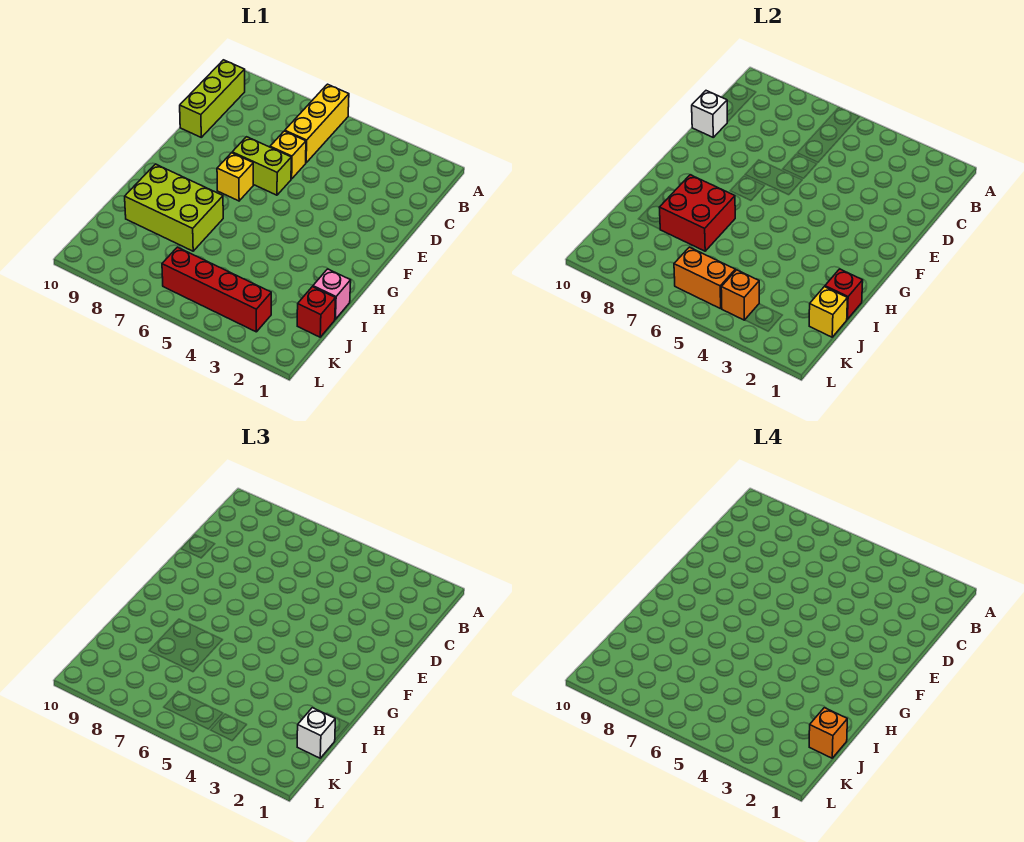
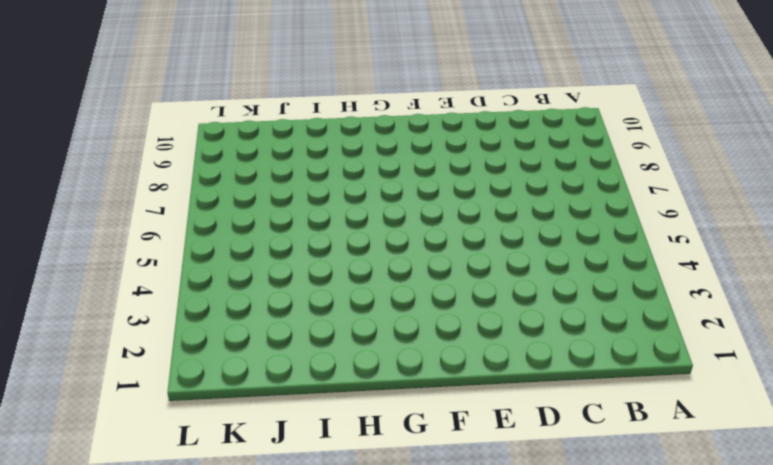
none -> yellow 1x3 brick [285,84,349,163]
none -> lime 1x3 brick [180,60,245,137]
none -> yellow 1x1 brick [270,131,306,179]

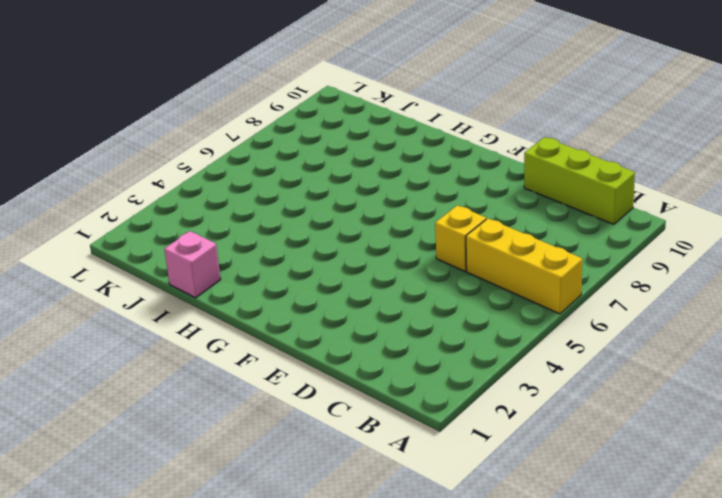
none -> lime 1x2 brick [232,137,291,195]
none -> yellow 1x1 brick [217,153,253,201]
none -> lime 2x3 brick [125,164,223,251]

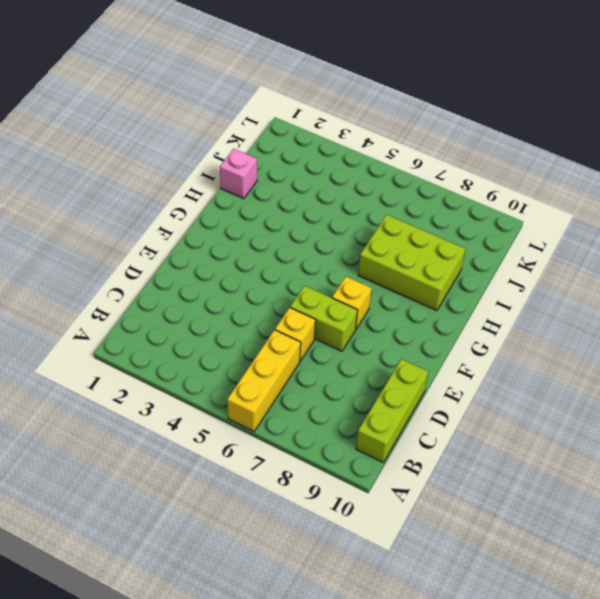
none -> red 1x1 brick [297,287,335,337]
none -> red 1x4 brick [162,247,271,332]
none -> white 1x1 brick [692,91,727,137]

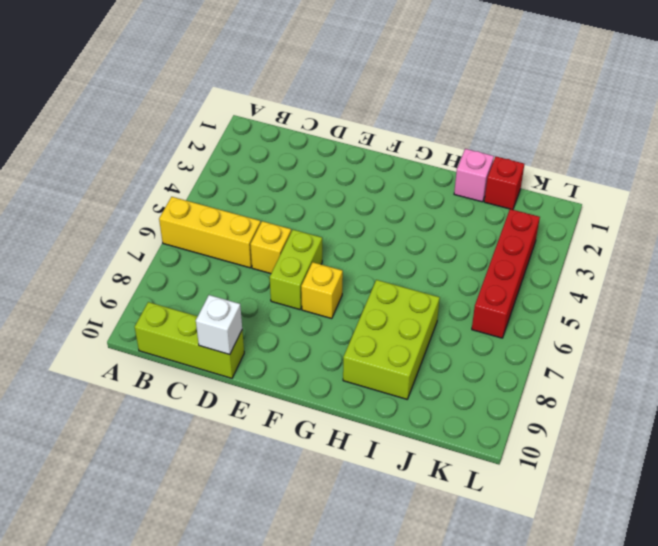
none -> red 2x2 brick [659,175,735,251]
none -> red 1x1 brick [825,269,863,319]
none -> yellow 1x1 brick [809,287,847,337]

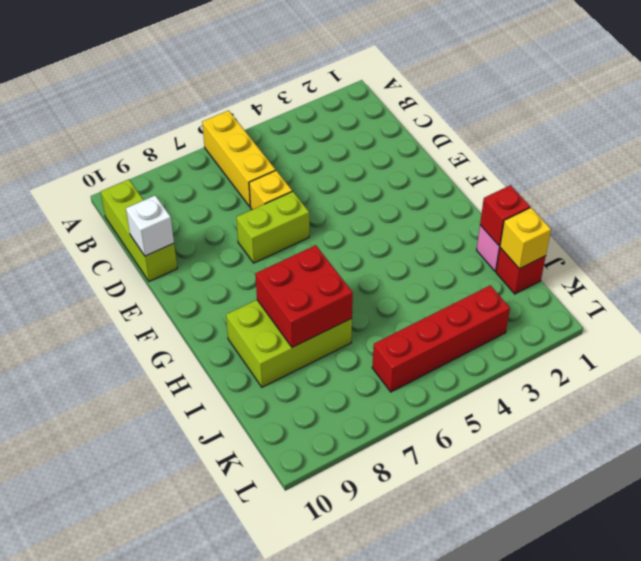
none -> yellow 1x1 brick [217,153,253,201]
none -> orange 1x1 brick [721,270,759,320]
none -> orange 1x2 brick [674,247,735,309]

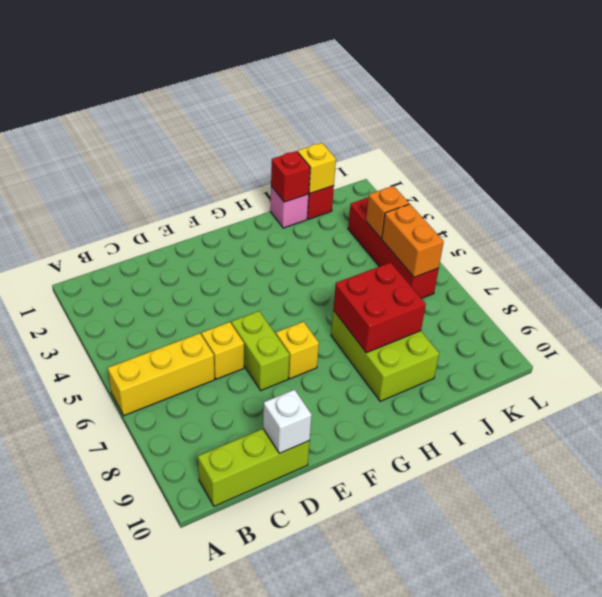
none -> white 1x1 brick [297,708,335,758]
none -> orange 1x1 brick [809,708,847,758]

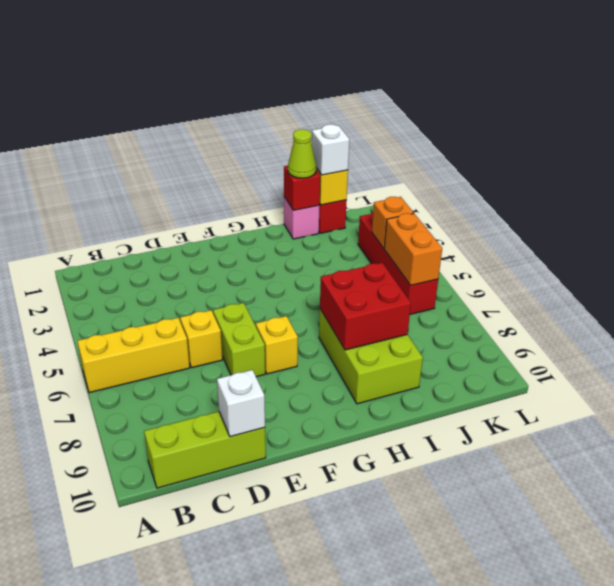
lime 1x1 cone [288,129,316,178] -> none
none -> orange 1x1 brick [809,708,847,758]

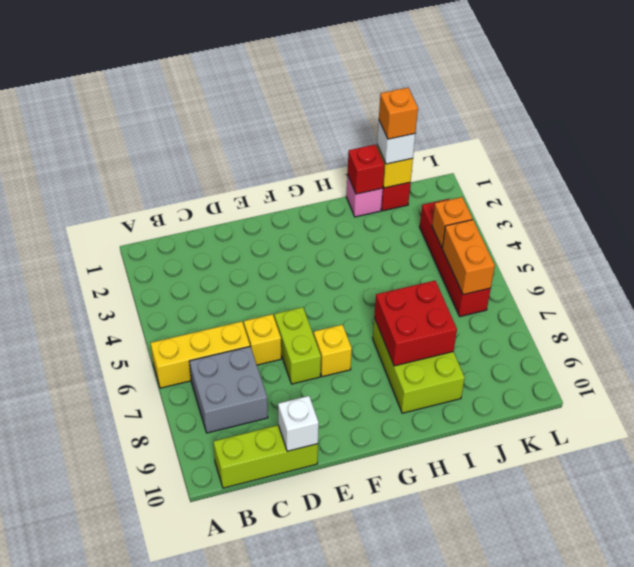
grey 2x2 brick [189,346,268,433] -> none

